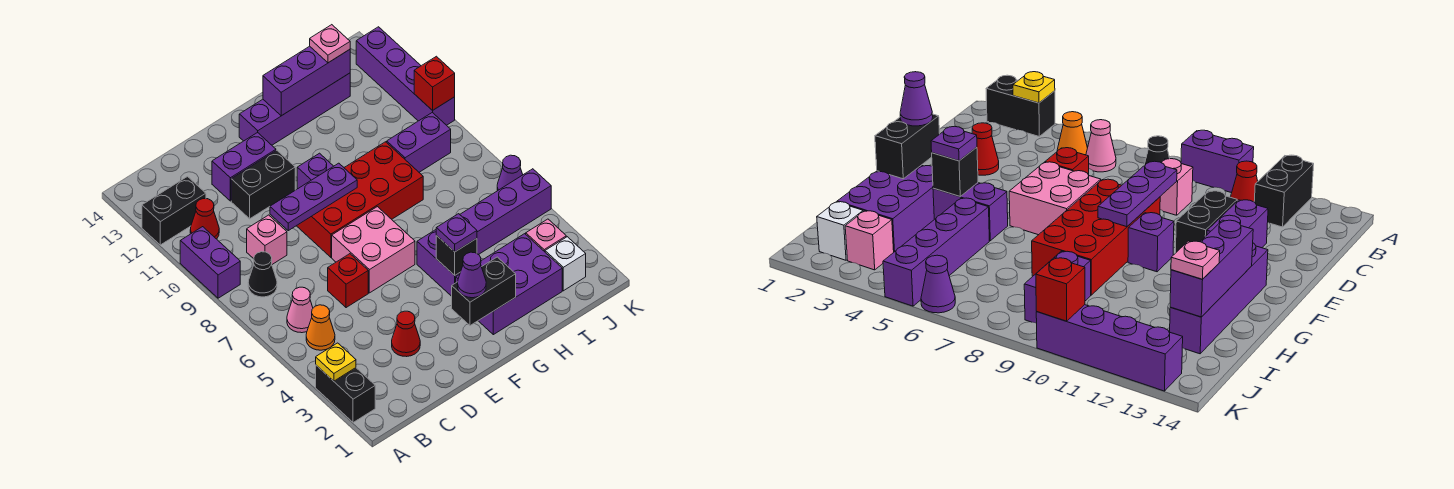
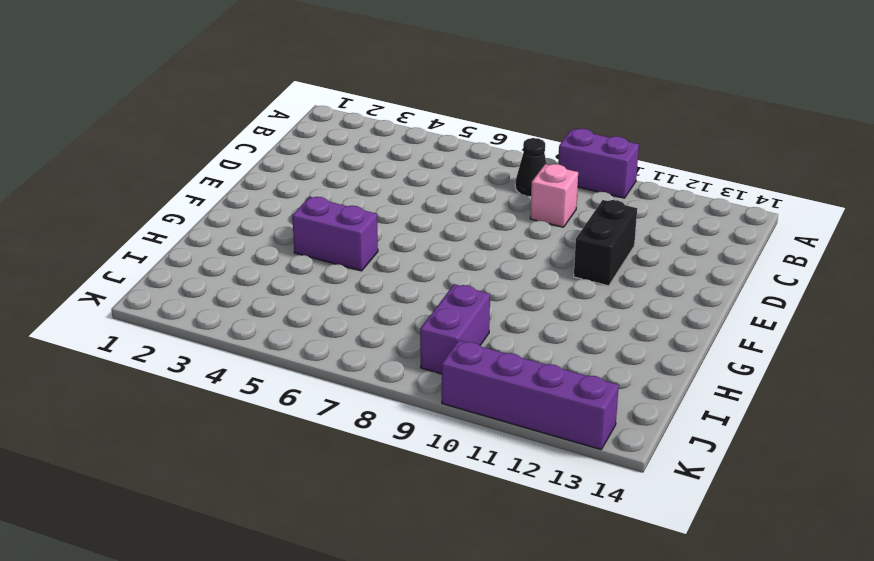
none -> black 1x2 brick [316,365,375,423]
none -> black 1x2 brick [142,177,206,245]
none -> orange 1x1 cone [306,305,335,350]
none -> pink 1x1 cone [287,287,313,333]

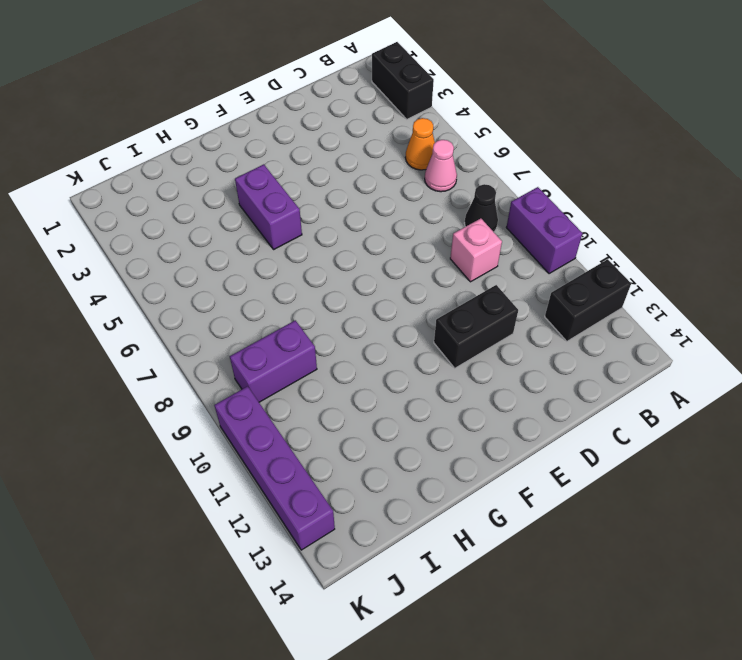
none -> red 1x1 cone [190,199,219,239]
none -> red 1x1 cone [392,311,420,357]
none -> red 1x1 brick [328,254,368,308]
none -> purple 1x2 brick [212,132,276,201]

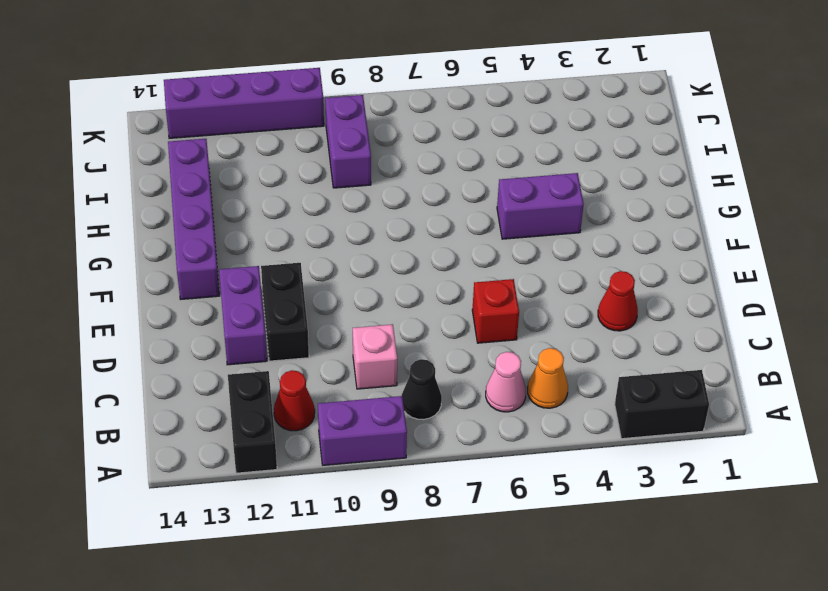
none -> pink 2x2 brick [332,207,415,293]
none -> red 2x4 brick [297,142,423,257]
none -> purple 1x1 brick [297,153,333,189]
none -> purple 2x3 brick [456,234,562,335]

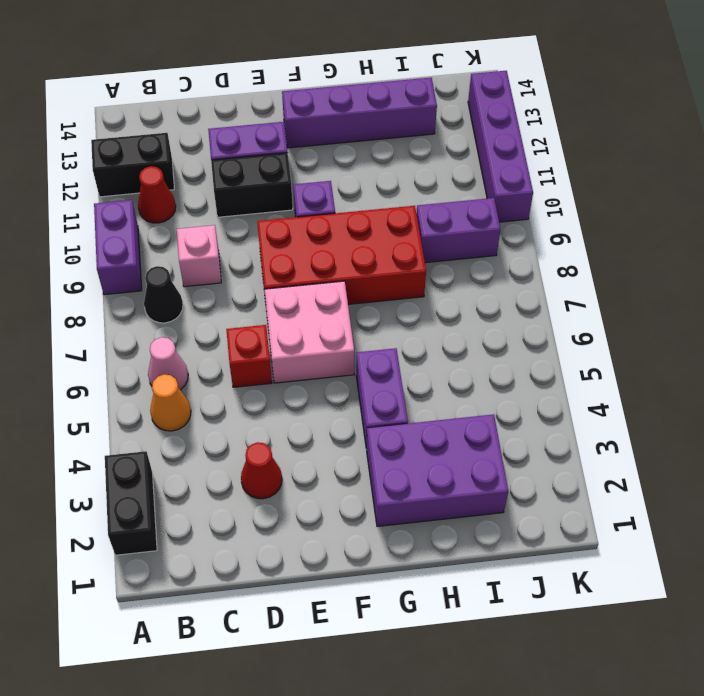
none -> purple 1x4 brick [460,169,551,255]
none -> white 1x1 brick [545,237,586,291]
none -> pink 1x1 brick [526,219,566,252]
none -> purple 1x1 cone [497,155,523,191]

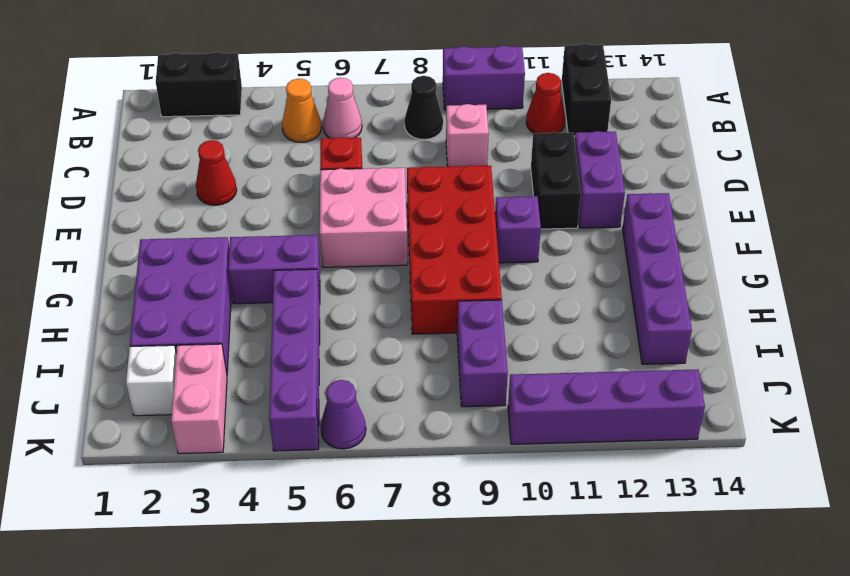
pink 1x2 brick [171,344,227,454] -> pink 1x1 brick [526,219,566,252]
none -> yellow 1x1 plate [316,343,356,381]
none -> purple 1x3 plate [270,163,357,231]
none -> black 1x2 brick [452,257,516,326]
none -> black 1x1 brick [436,235,477,275]

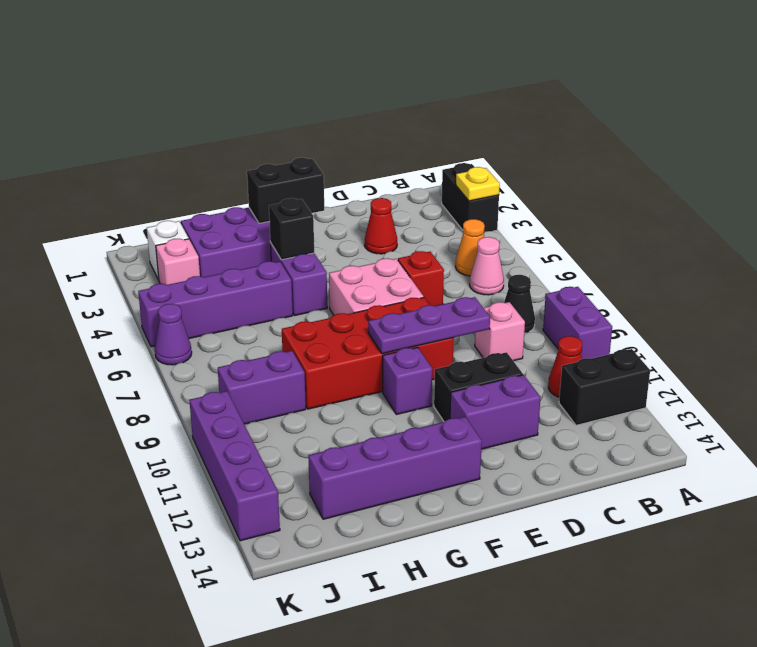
none -> purple 1x3 brick [263,46,350,116]
none -> red 1x1 brick [414,56,455,111]
none -> purple 1x1 cone [458,252,486,298]
none -> purple 1x1 plate [436,214,477,252]

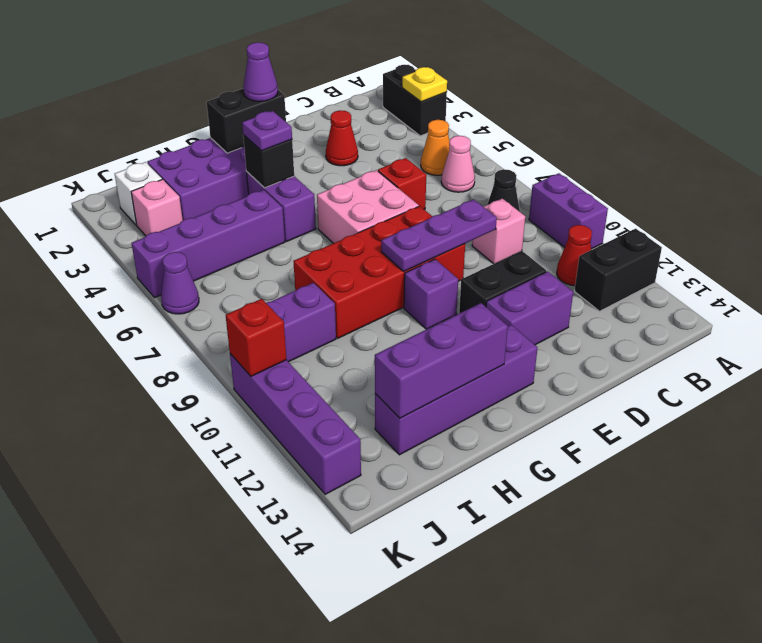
none -> pink 1x1 plate [310,25,350,63]

